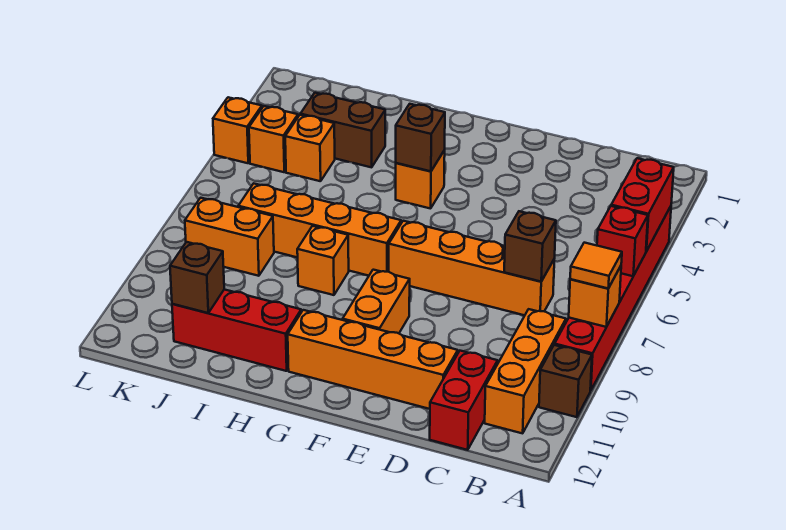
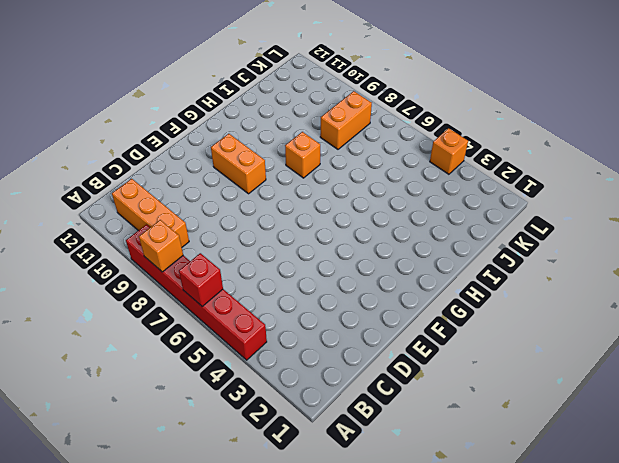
none -> brown 1x1 brick [539,345,592,417]
none -> orange 1x4 brick [389,221,554,315]
none -> red 1x2 brick [430,351,498,450]

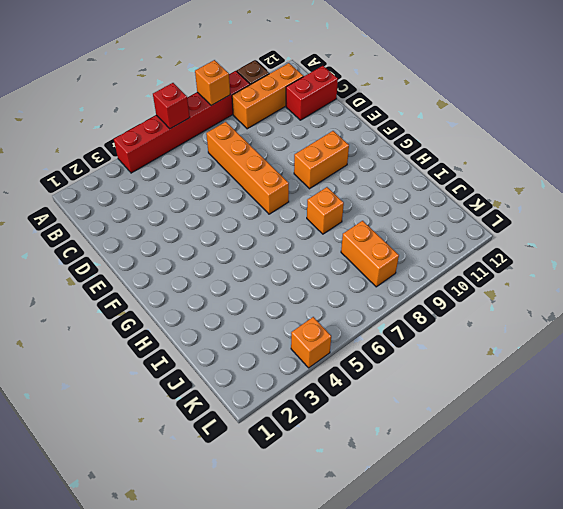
none -> orange 1x4 brick [288,310,458,409]
none -> orange 1x1 brick [396,150,445,209]
none -> orange 1x4 brick [238,183,401,276]

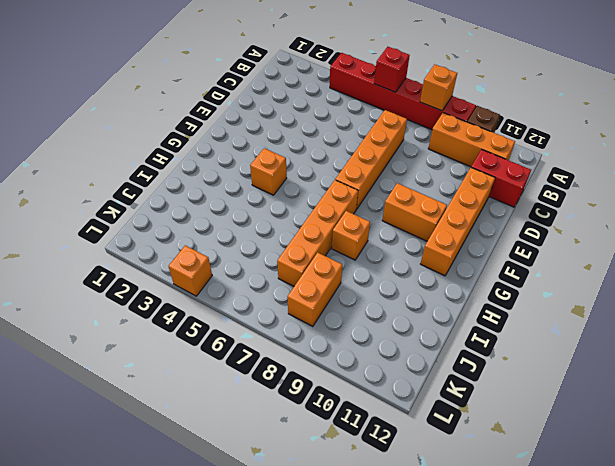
none -> red 1x3 brick [172,290,301,371]
none -> brown 1x2 brick [300,93,385,167]
none -> orange 1x1 brick [285,115,335,181]

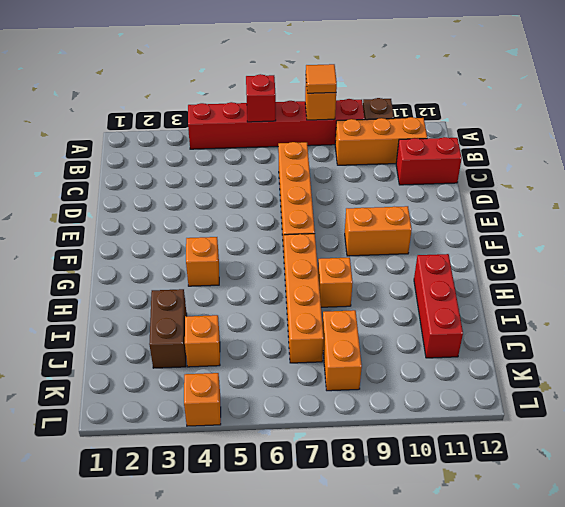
none -> orange 1x4 brick [288,310,458,409]
none -> orange 1x1 brick [249,106,298,172]
none -> red 1x2 brick [611,158,674,251]

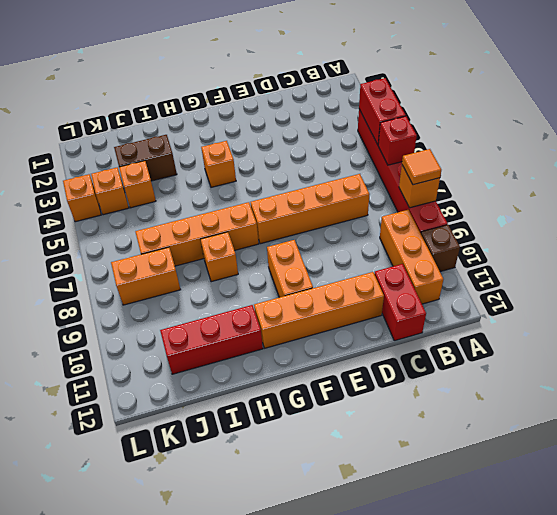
none -> brown 1x1 brick [504,211,556,282]
none -> brown 1x1 brick [396,104,445,171]
none -> brown 1x1 brick [170,242,224,313]

